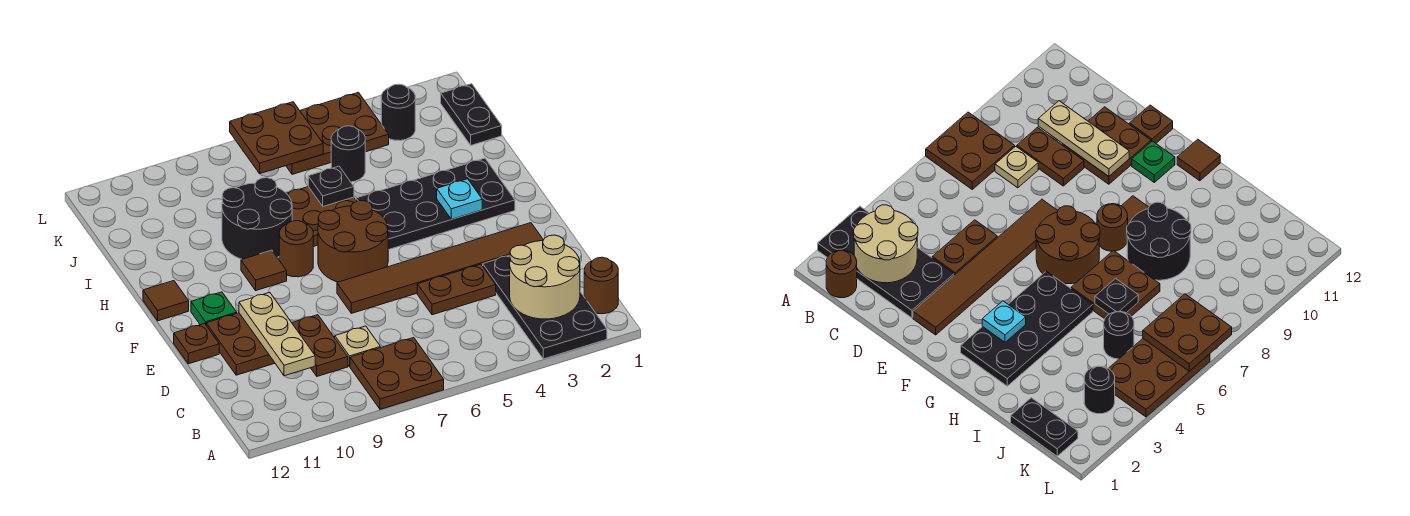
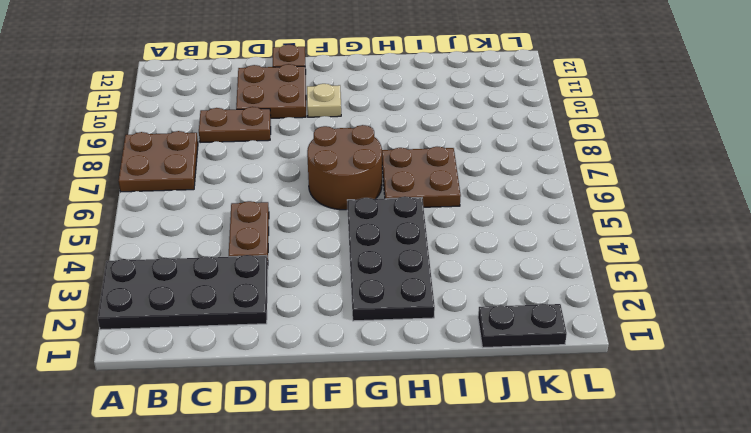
tan 1x1 plate [307,84,341,117] -> tan 1x1 plate moved to [335,326,380,366]
none -> brown 1x1 round brick [584,257,618,314]
none -> brown 1x6 tile [337,223,543,313]
none -> green 1x1 plate [191,292,237,325]

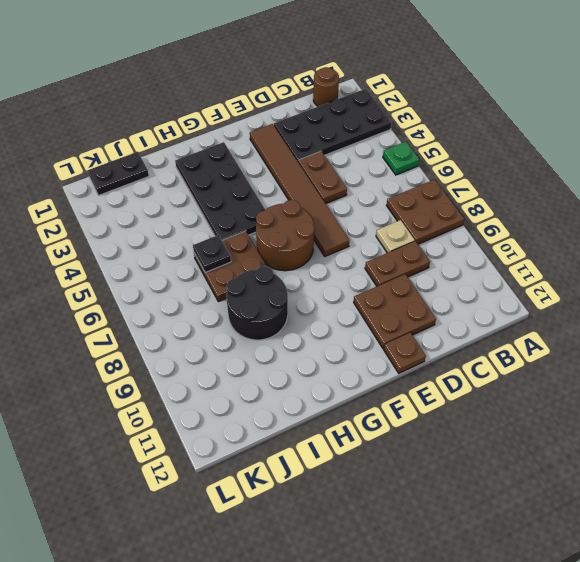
green 1x1 plate [383,142,419,175] -> green 1x1 plate moved to [191,292,237,325]
none -> brown 1x1 round brick [279,221,313,277]
none -> brown 1x1 tile [241,250,287,290]
none -> brown 1x1 tile [143,281,189,321]

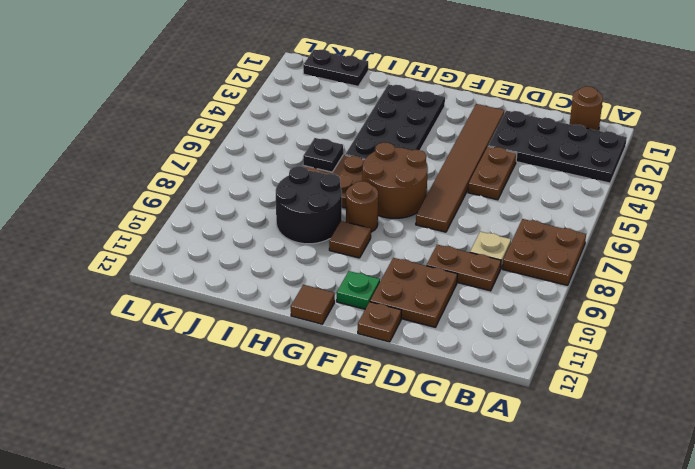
none -> black 1x1 round brick [331,126,365,182]
none -> black 1x1 round brick [381,84,415,141]
none -> brown 2x3 plate [286,92,389,174]

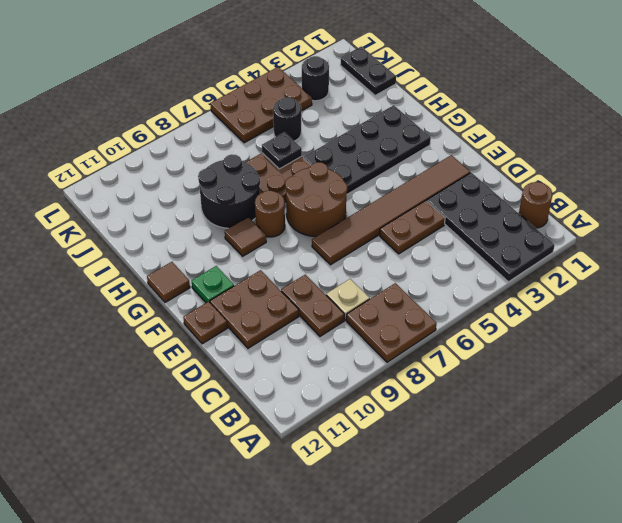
none -> tan 2x2 round brick [510,235,580,319]
none -> tan 1x3 plate [239,293,315,376]
none -> cyan 1x1 plate [437,179,482,219]

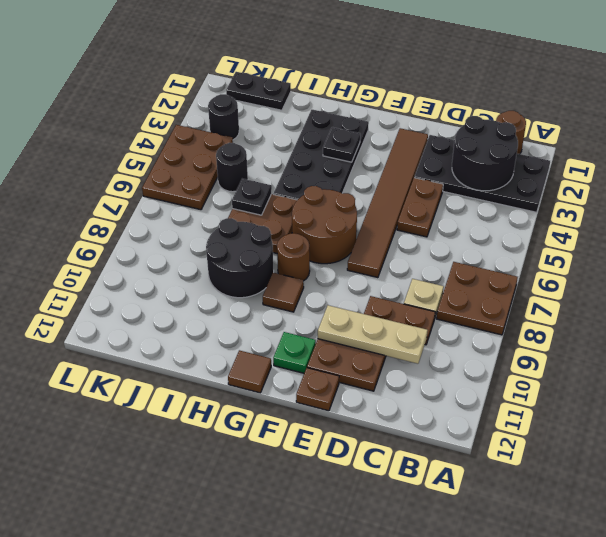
black 2x2 round brick [452,116,518,191] -> tan 2x2 round brick [510,235,580,319]
black 1x1 plate [323,127,360,162] -> cyan 1x1 plate [437,179,482,219]
none -> brown 2x2 plate [230,102,323,174]

